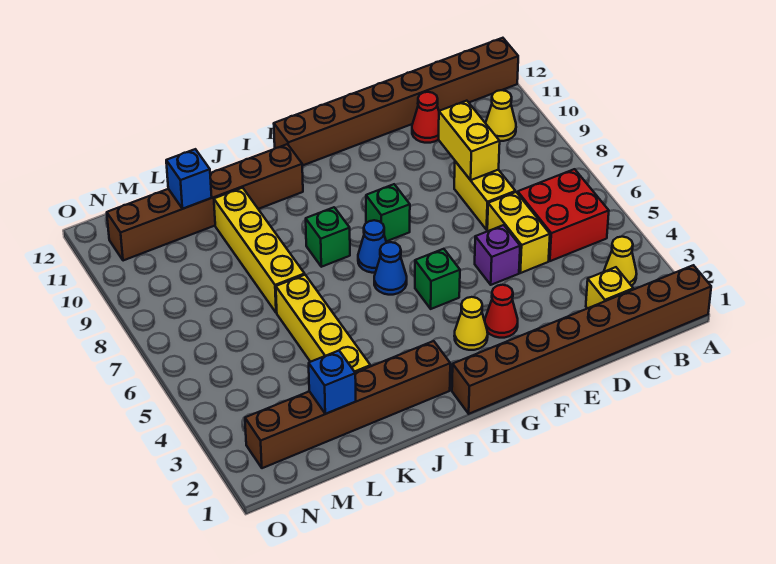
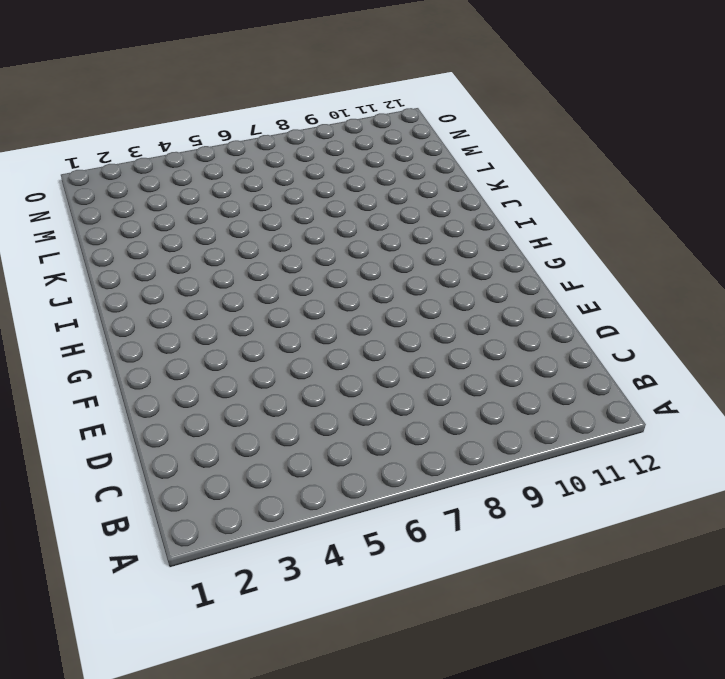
none -> brown 1x8 brick [452,265,711,414]
none -> brown 1x8 brick [274,38,518,166]
none -> yellow 1x1 cone [604,237,637,286]

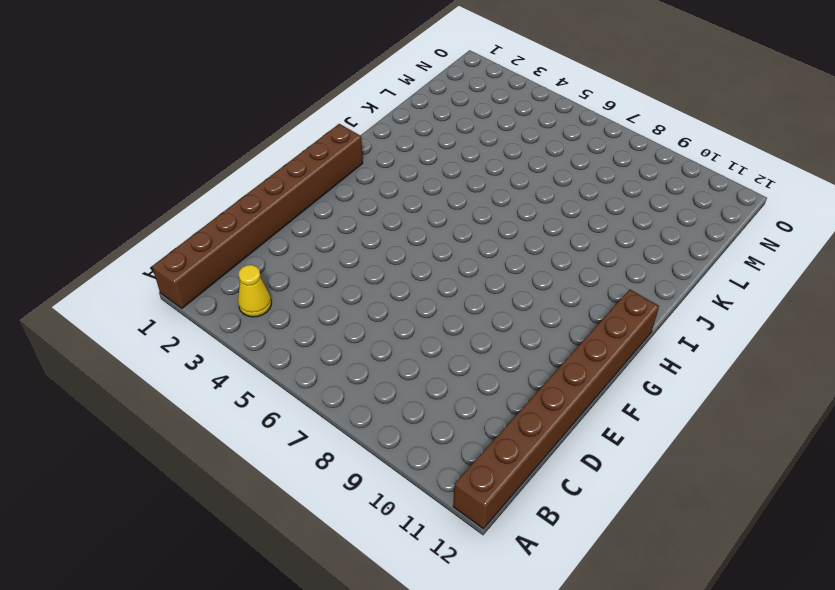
none -> red 2x2 brick [518,169,609,261]
none -> yellow 1x1 cone [486,90,516,141]
none -> yellow 1x1 brick [586,267,633,308]

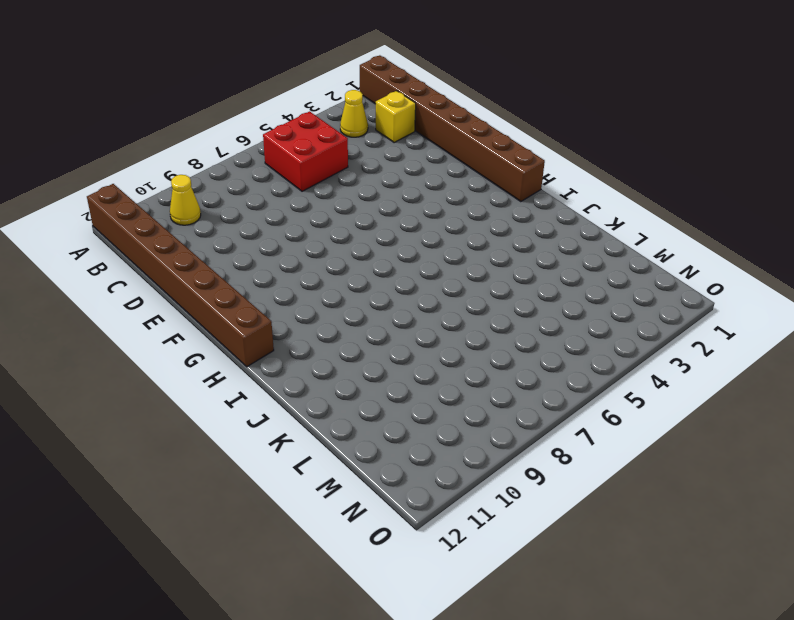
none -> yellow 1x2 brick [487,192,550,273]
none -> yellow 1x2 brick [454,161,515,230]
none -> red 1x1 cone [412,92,439,143]

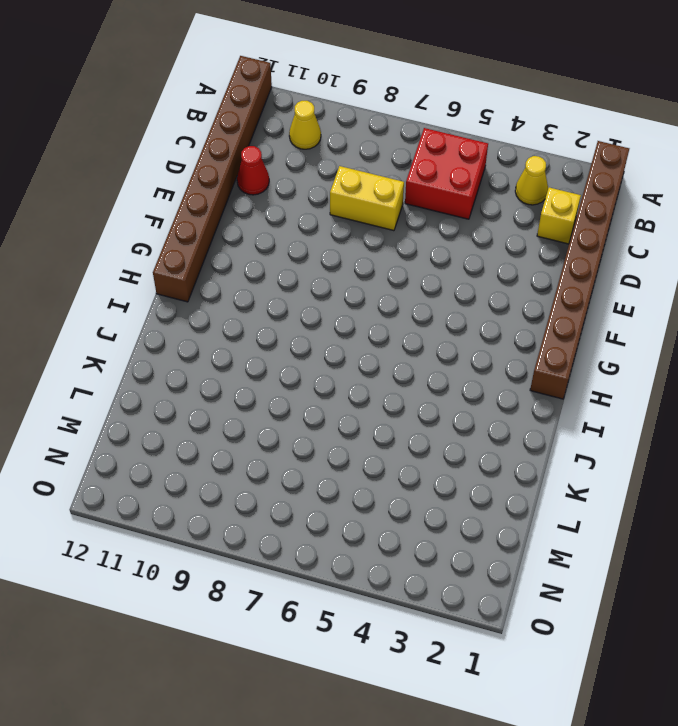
none -> yellow 1x2 brick [487,192,550,273]
none -> purple 1x1 brick [475,225,520,285]
none -> red 1x1 cone [485,285,518,338]

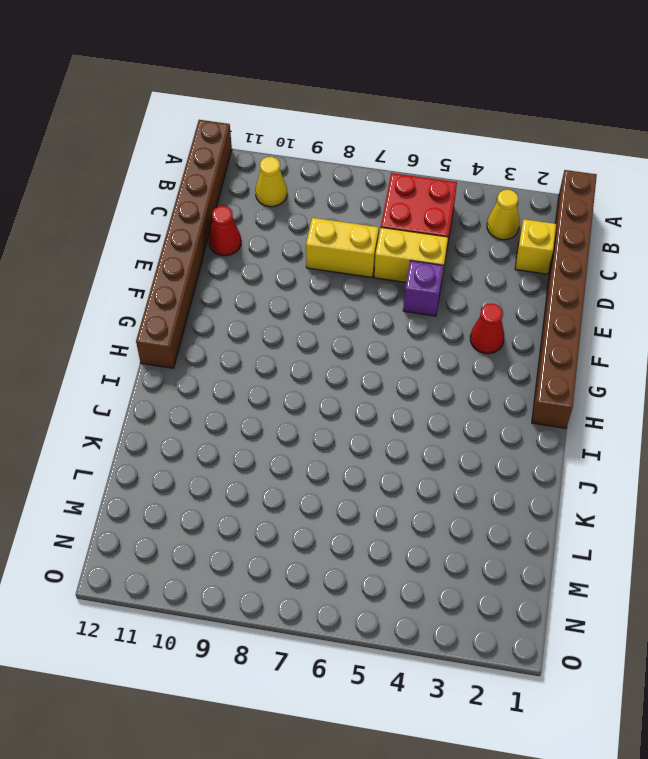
none -> yellow 1x1 cone [454,297,488,350]
none -> green 1x1 brick [415,249,460,309]
none -> green 1x1 brick [366,184,410,241]

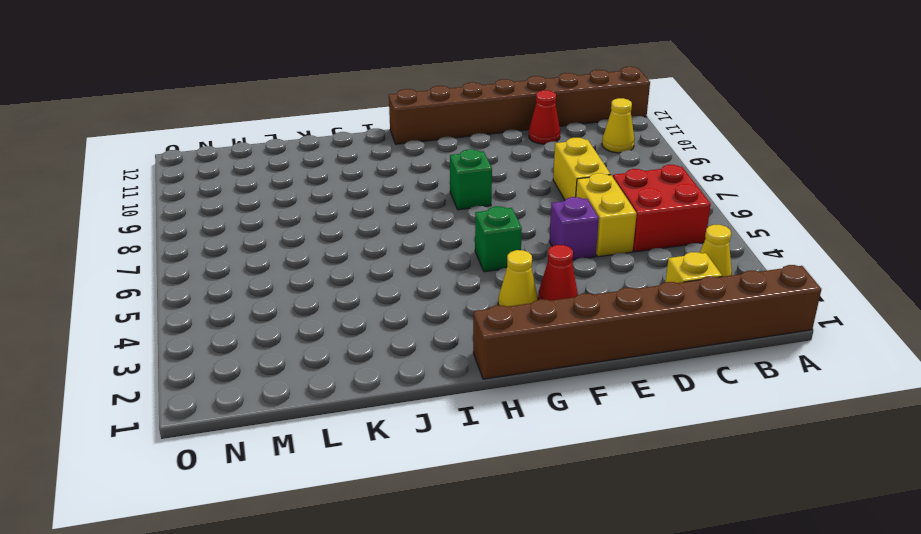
none -> blue 1x1 cone [374,242,407,295]
none -> blue 1x1 cone [358,220,387,273]
none -> brown 1x6 brick [245,341,450,468]

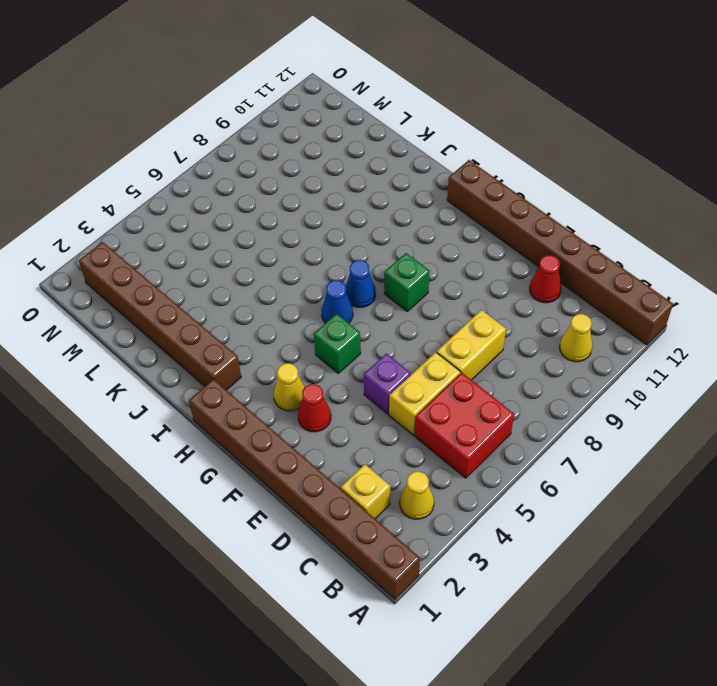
none -> green 1x1 brick [306,207,350,267]
none -> brown 1x6 brick [107,144,303,261]
none -> yellow 1x4 brick [276,275,370,373]

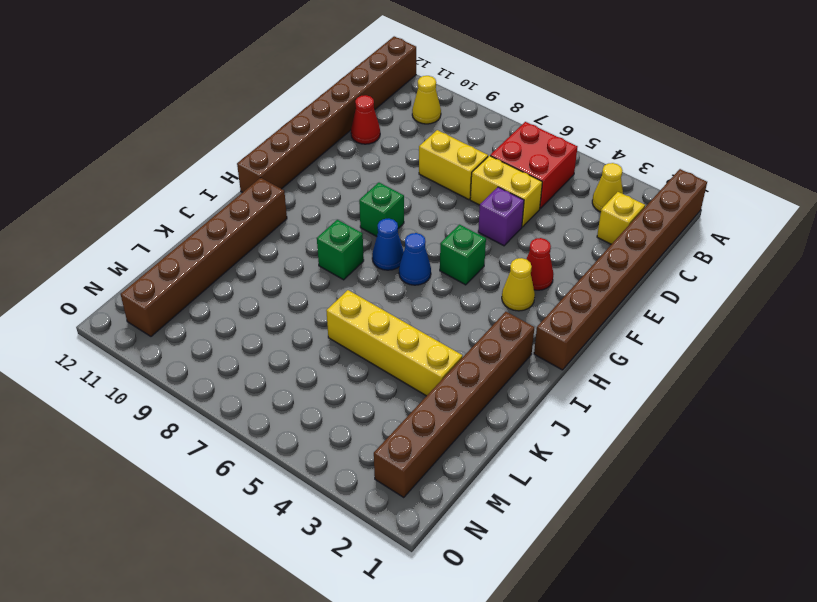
none -> yellow 1x4 brick [214,188,305,313]
none -> yellow 1x2 brick [439,101,500,180]
none -> blue 1x1 brick [309,351,356,414]

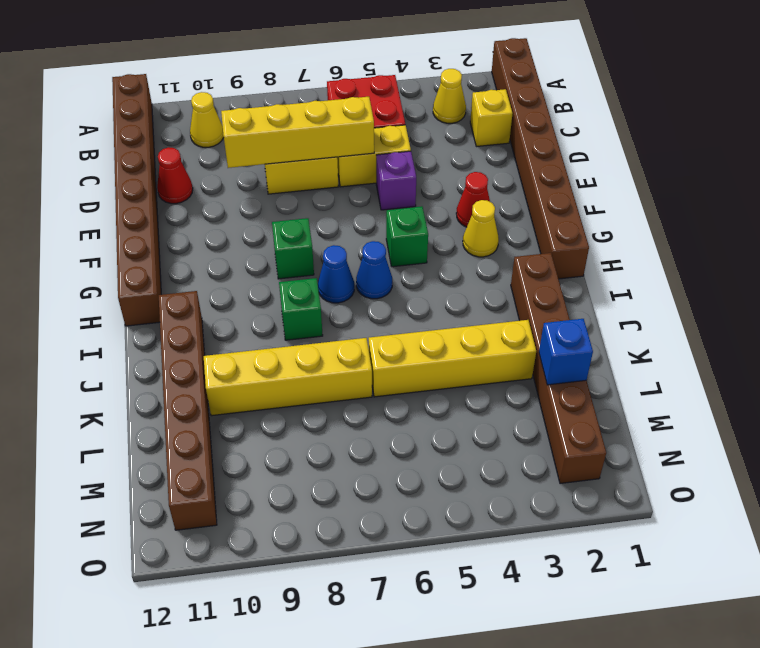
yellow 1x4 brick [221,97,374,168] -> yellow 1x2 brick [439,101,500,180]
none -> blue 1x1 brick [166,149,212,209]

